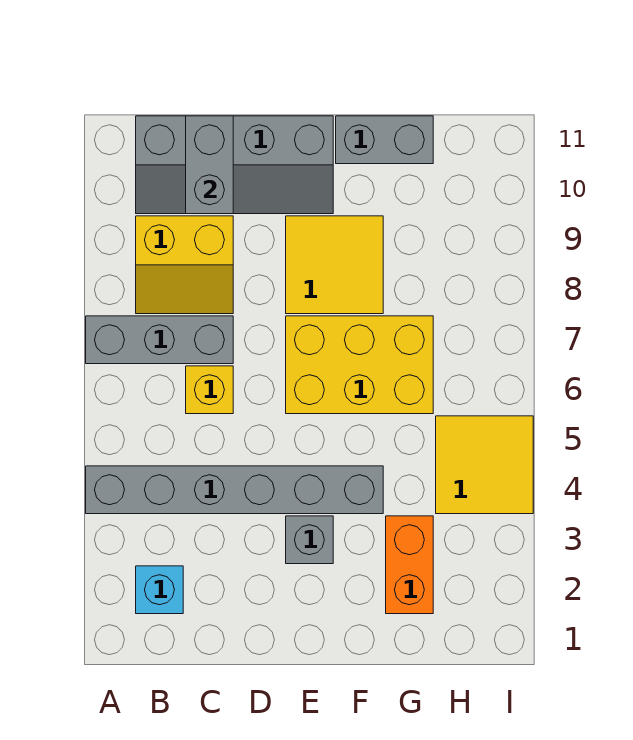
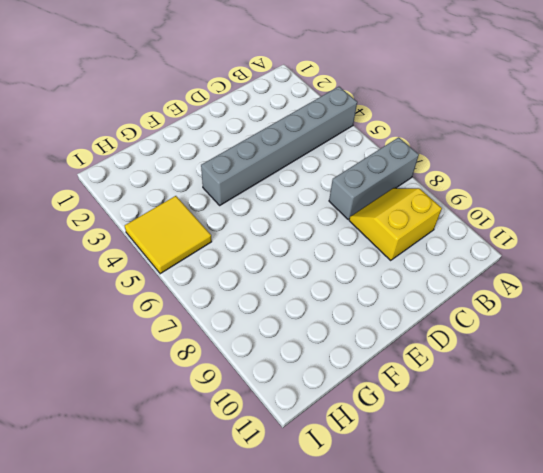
none -> cyan 1x1 brick [136,566,183,614]
none -> grey 2x4 slope [136,116,333,214]
none -> yellow 1x1 brick [186,366,233,414]

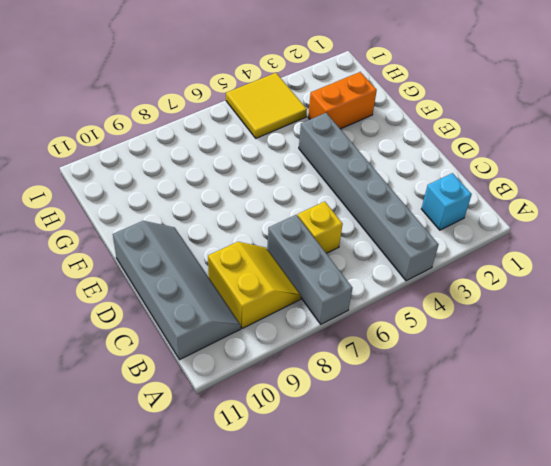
none -> grey 1x1 brick [286,516,333,564]
none -> yellow 2x3 brick [286,316,433,414]
none -> yellow 2x2 tile [286,216,383,314]

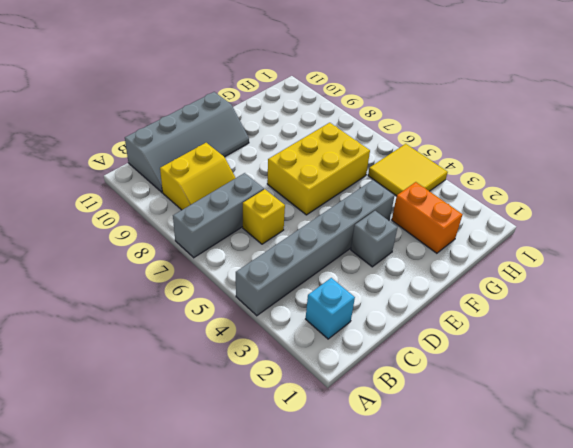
none -> yellow 2x2 tile [286,216,383,314]
none -> grey 1x2 brick [336,116,433,164]
none -> grey 1x2 brick [186,116,233,214]

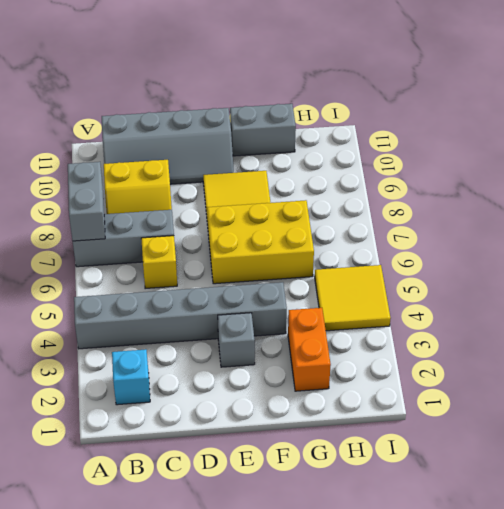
grey 1x2 brick [68,162,105,241] -> grey 1x2 brick moved to [186,116,233,214]

